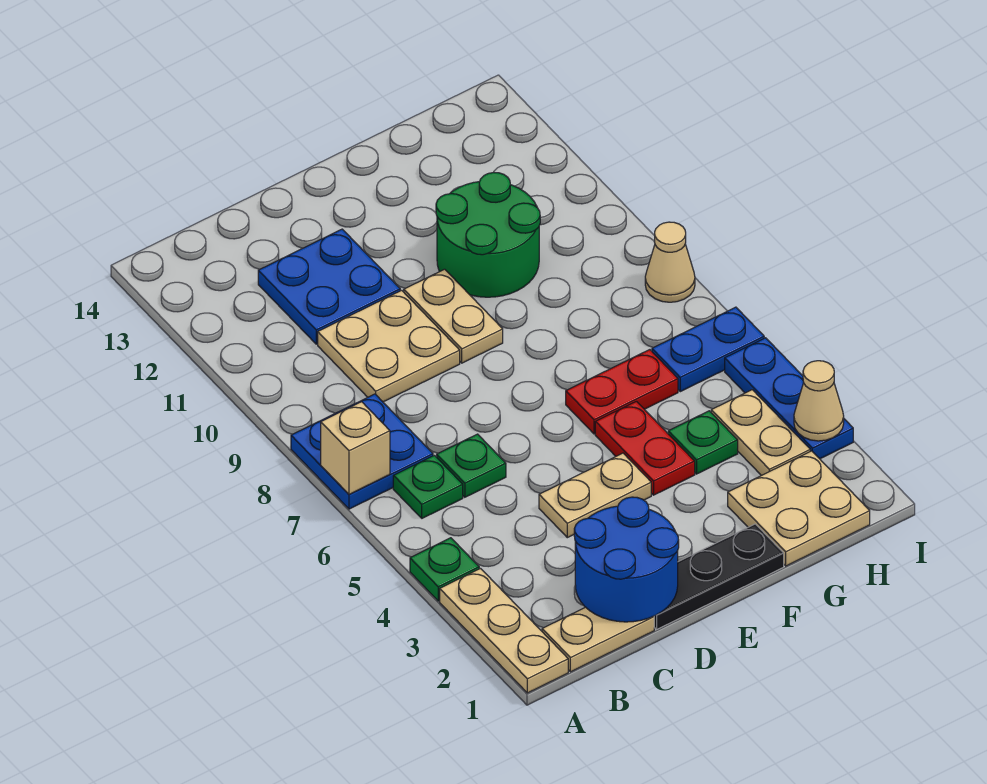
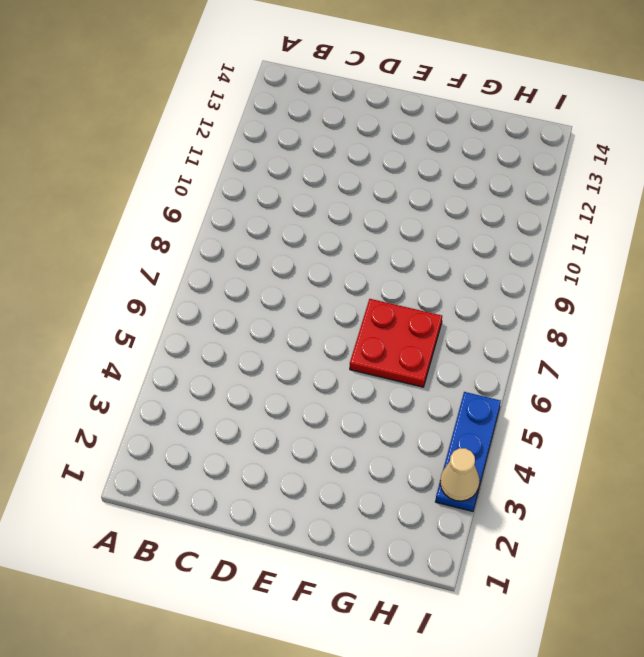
red 2x2 plate [350,299,442,387] -> red 1x2 plate [566,350,678,434]
none -> tan 1x3 plate [440,569,568,693]
none -> green 1x1 plate [410,538,479,601]
none -> blue 2x2 plate [291,394,433,509]

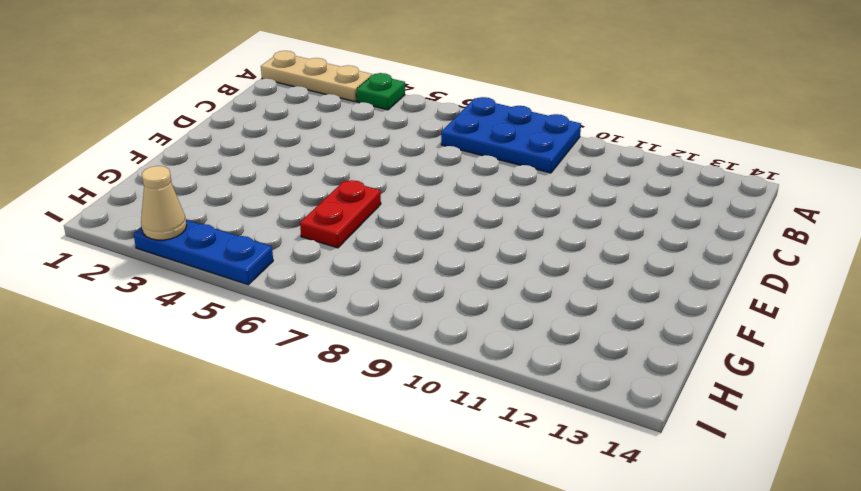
blue 2x3 plate [441,97,581,173] -> blue 2x2 plate [291,394,433,509]
none -> tan 1x2 plate [542,607,654,672]
none -> green 1x1 plate [393,455,463,518]
none -> green 1x1 plate [437,434,506,497]

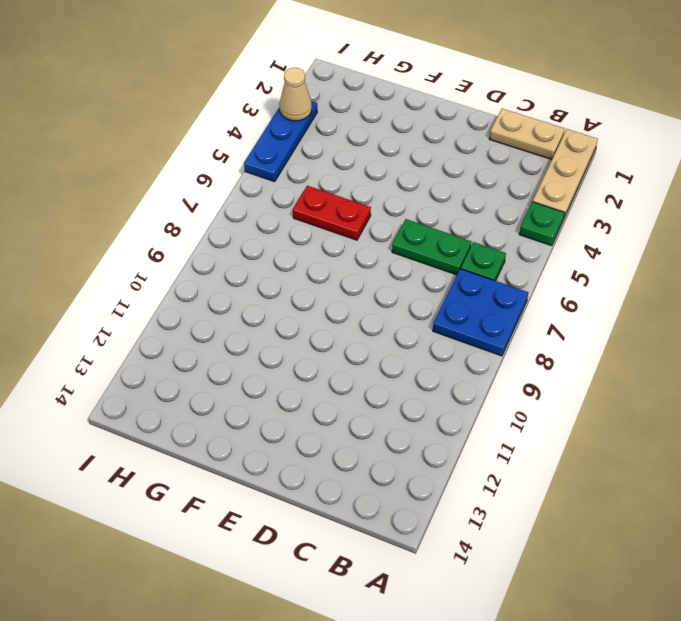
green 1x2 plate [392,219,472,275] -> green 1x1 plate [437,434,506,497]
none -> tan 2x2 plate [318,290,460,402]
none -> blue 2x2 plate [258,229,400,344]
none -> black 1x3 plate [654,524,784,629]

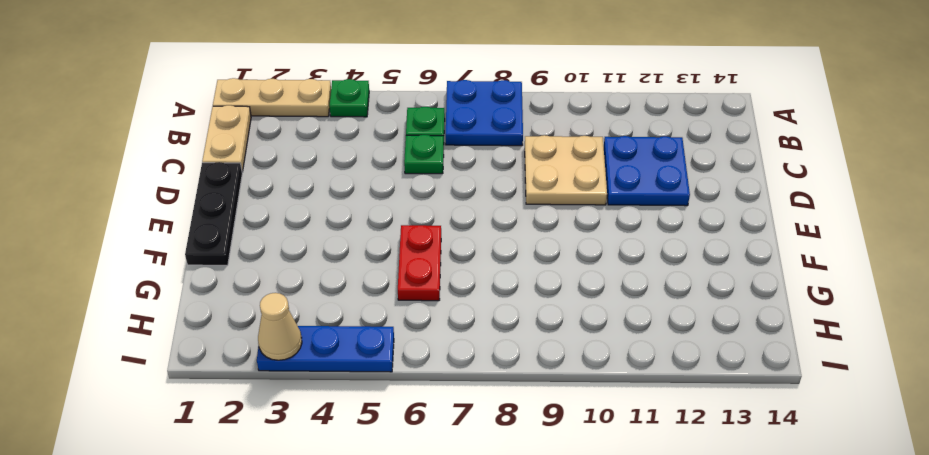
none -> tan 1x2 plate [539,453,651,538]
none -> tan 1x2 plate [404,269,503,363]
none -> red 1x2 plate [595,401,695,495]

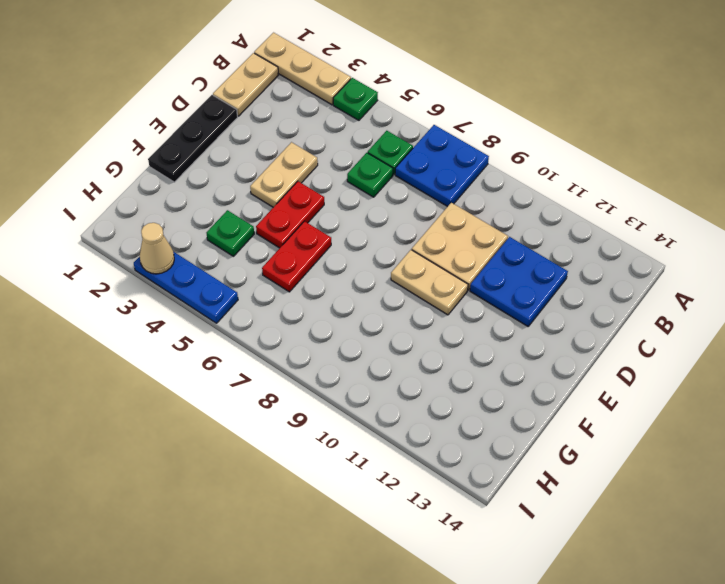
red 1x2 plate [256,181,324,248] -> red 1x2 plate turned to [595,401,695,495]
none -> green 2x2 round brick [436,172,540,297]
none -> tan 2x2 plate [728,451,870,566]
none -> tan 1x2 plate [711,390,810,476]

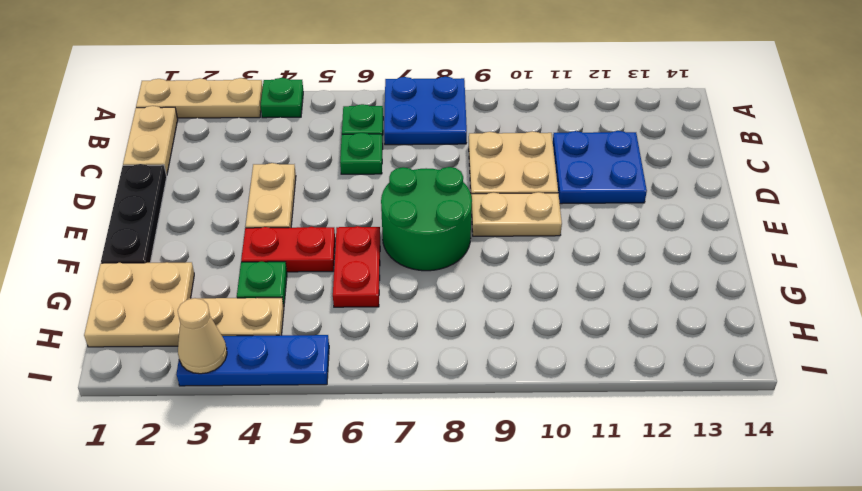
green 2x2 round brick [381,167,472,271] -> green 2x2 round brick moved to [436,172,540,297]
none -> blue 1x2 plate [652,307,764,392]
none -> tan 1x1 cone [645,222,695,302]
none -> tan 1x1 brick [321,402,390,494]

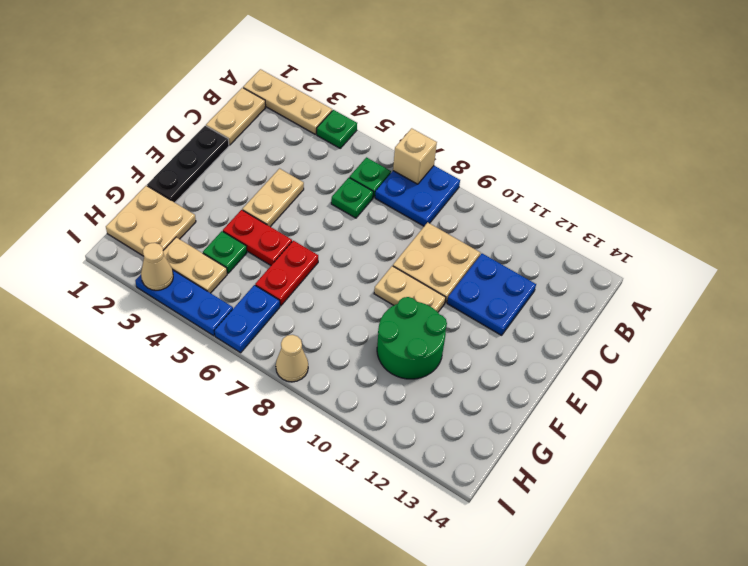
none -> blue 2x2 round brick [574,497,679,622]

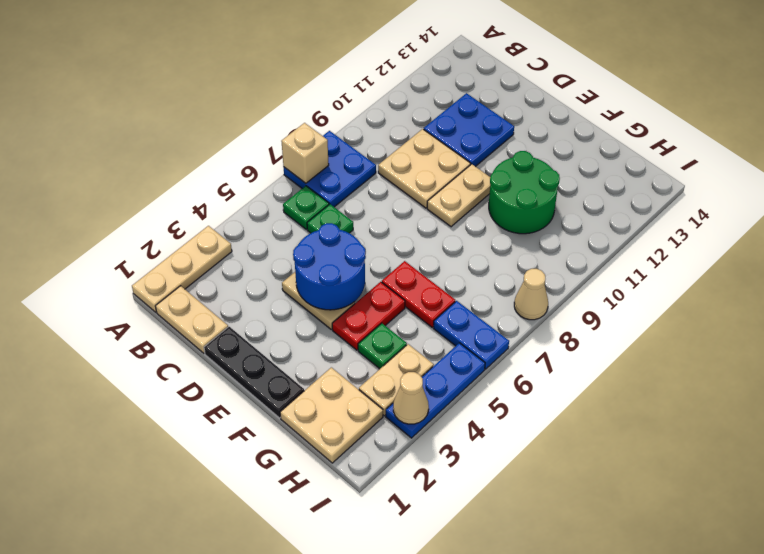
blue 2x2 round brick [293,223,366,310] -> blue 2x2 round brick moved to [574,497,679,622]
none -> green 1x1 plate [410,538,479,601]

